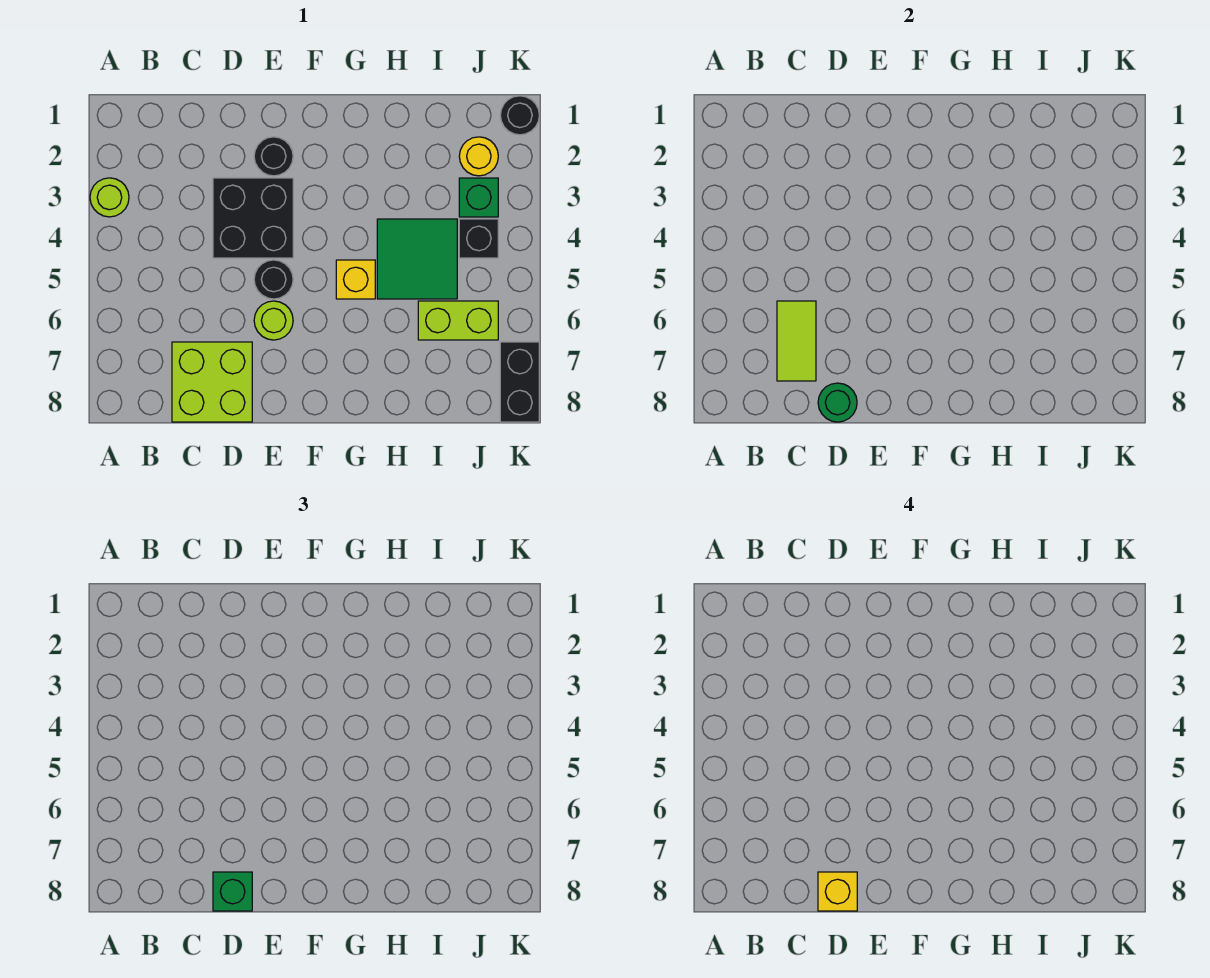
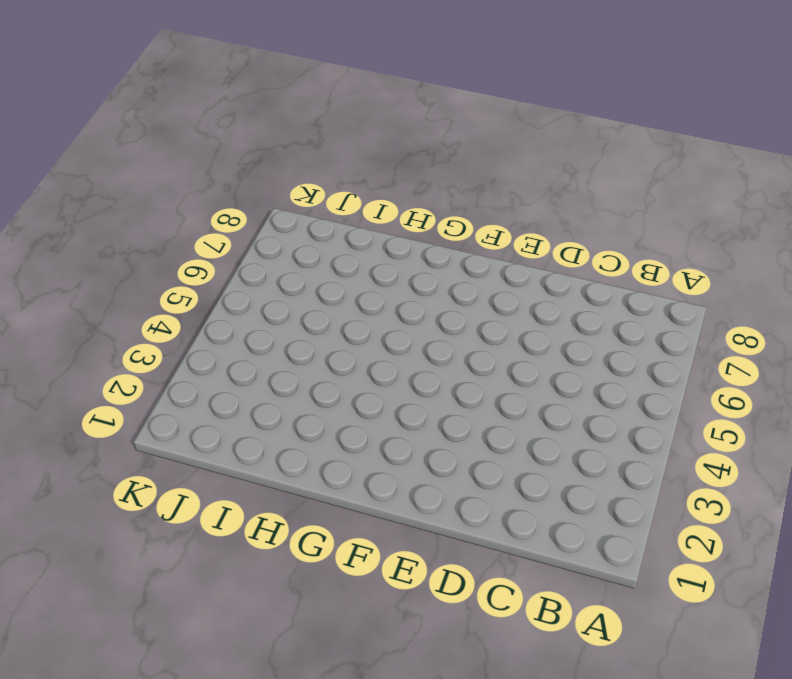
none -> lime 1x1 round brick [90,178,129,217]
none -> lime 2x2 brick [172,342,252,422]
none -> black 2x2 brick [213,178,293,258]

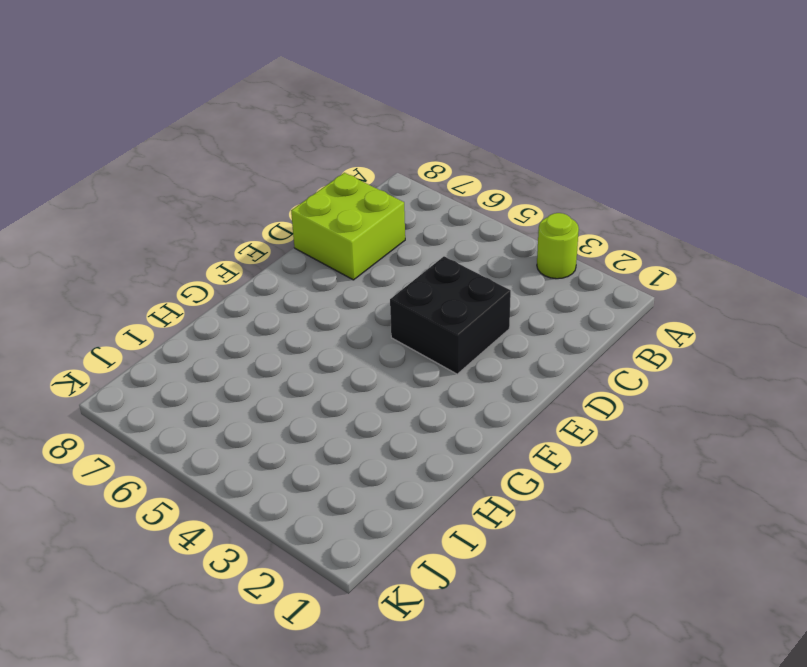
none -> black 1x1 round brick [254,137,293,176]
none -> black 1x1 round brick [254,260,293,299]
none -> lime 1x1 round brick [254,301,293,340]

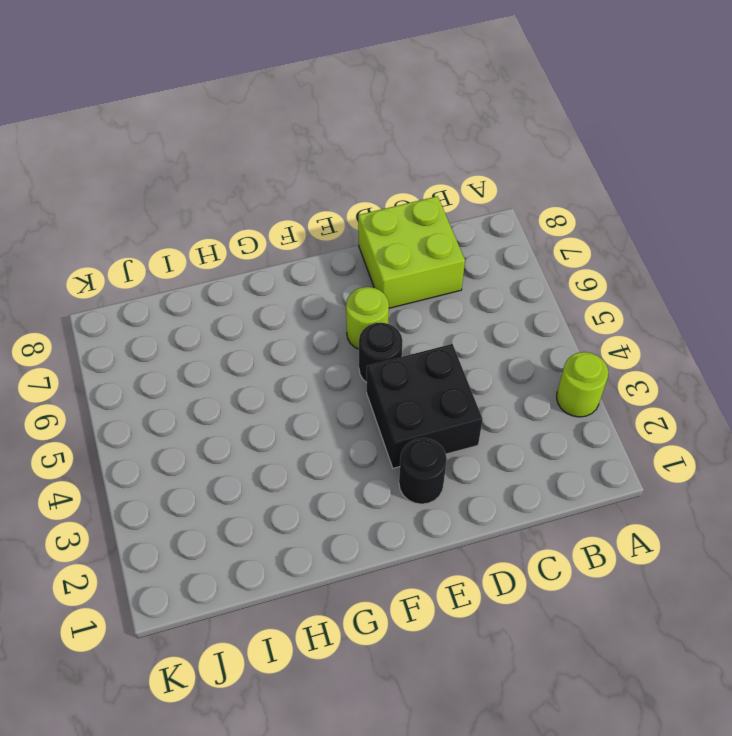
none -> yellow 1x1 brick [336,260,375,299]
none -> green 2x2 tile [377,219,457,299]
none -> lime 1x2 brick [418,301,498,340]

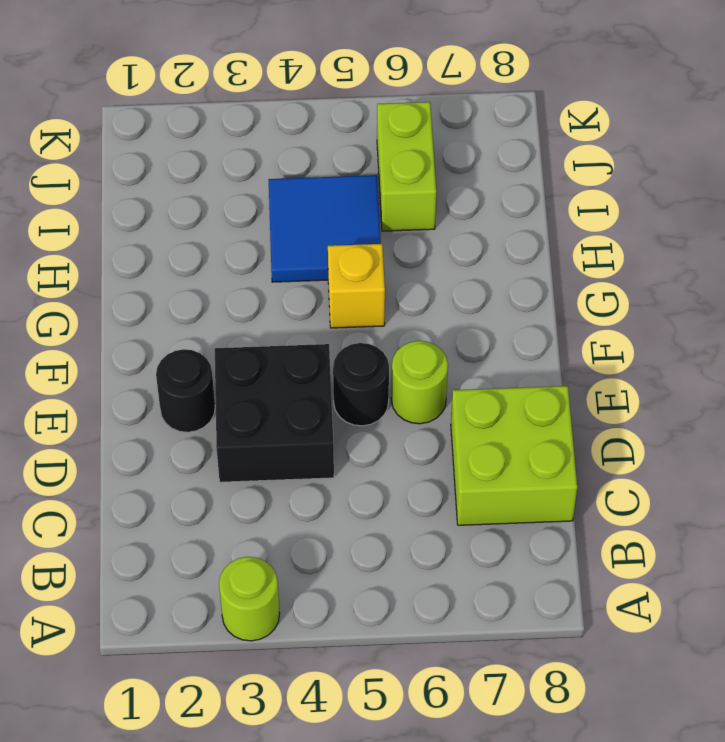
blue 2x2 tile [269,175,381,282] -> green 2x2 tile [377,219,457,299]
none -> yellow 1x1 round brick [459,137,498,176]
none -> green 1x1 brick [459,178,498,217]
none -> black 1x1 brick [459,219,498,258]

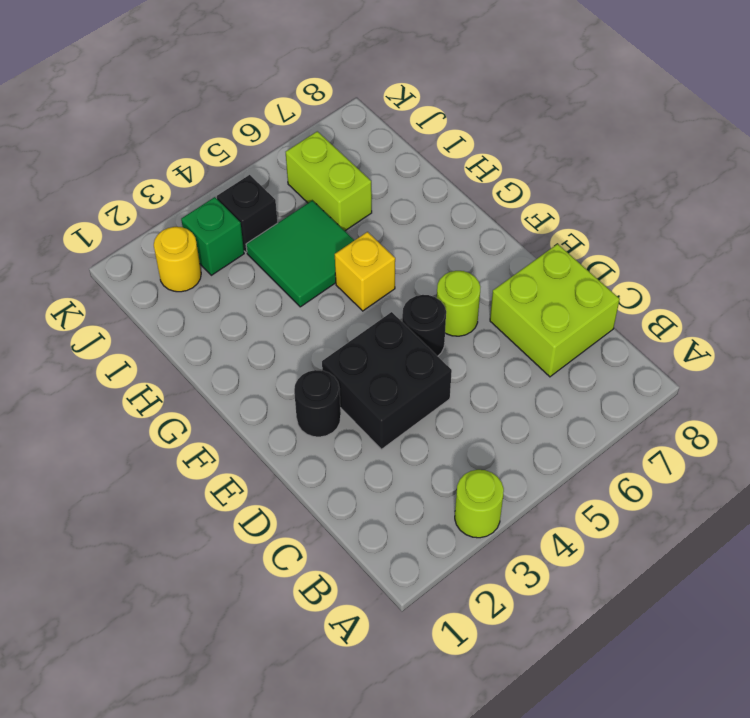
none -> black 1x1 round brick [500,96,539,135]
none -> black 1x2 brick [500,342,539,422]
none -> lime 1x2 tile [777,301,816,381]

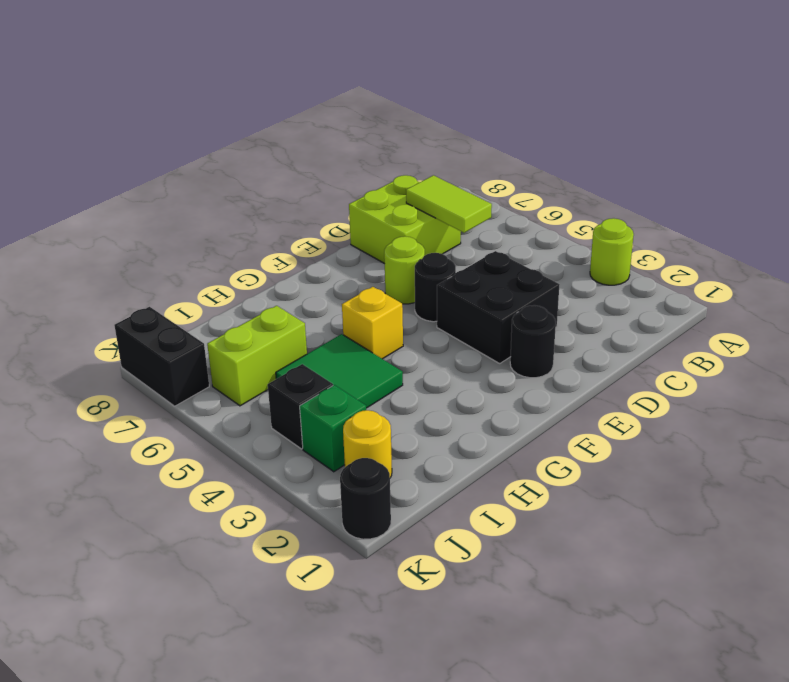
none -> green 1x1 round brick [818,383,857,422]
none -> green 1x1 brick [213,872,252,911]
none -> yellow 1x1 brick [818,872,857,911]

